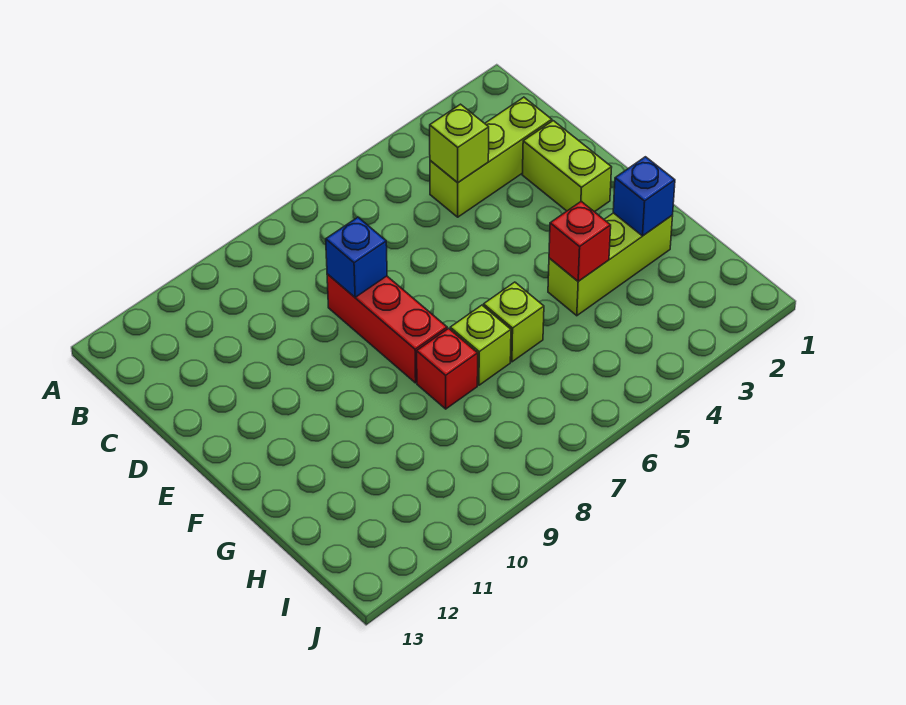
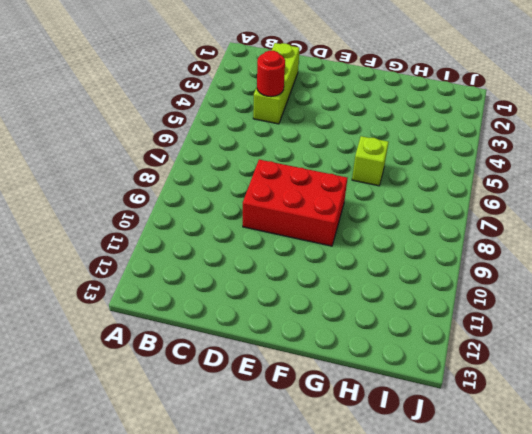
red 1x1 round brick [257,51,285,97] -> lime 1x1 brick [430,104,489,183]
red 2x3 brick [243,160,347,246] -> red 1x3 brick [327,274,447,383]
none -> lime 1x2 brick [523,121,612,212]
none -> lime 1x3 brick [548,213,673,316]

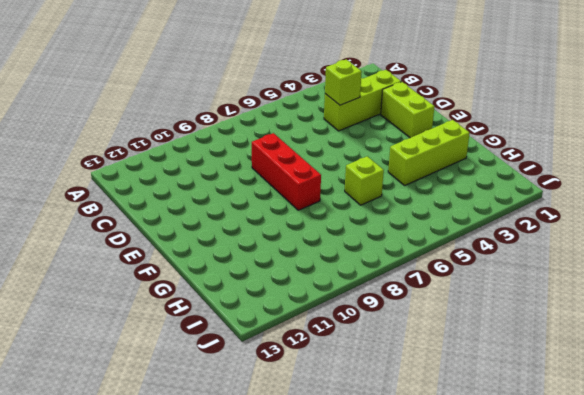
none -> lime 1x1 brick [450,305,511,385]
none -> red 1x1 brick [417,328,478,409]

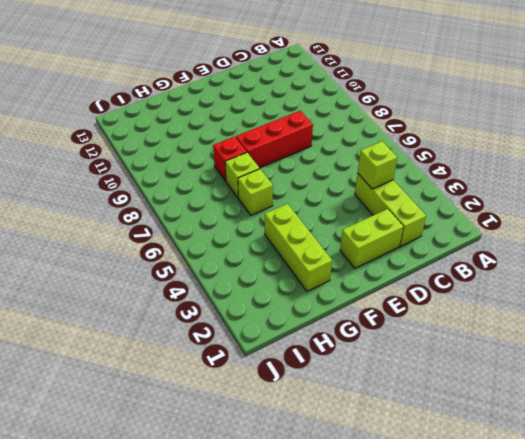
none -> blue 1x1 brick [326,217,387,297]
none -> blue 1x1 brick [613,157,675,236]

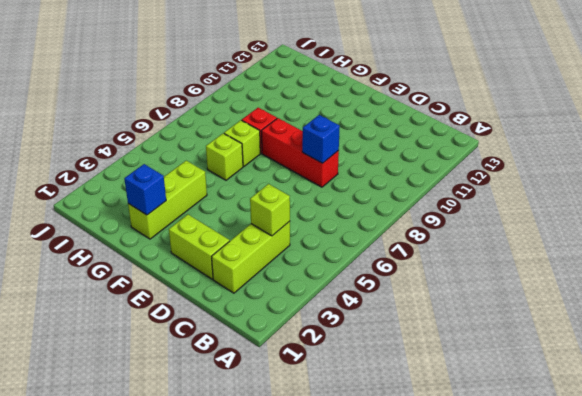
none -> red 1x1 brick [549,201,611,281]

